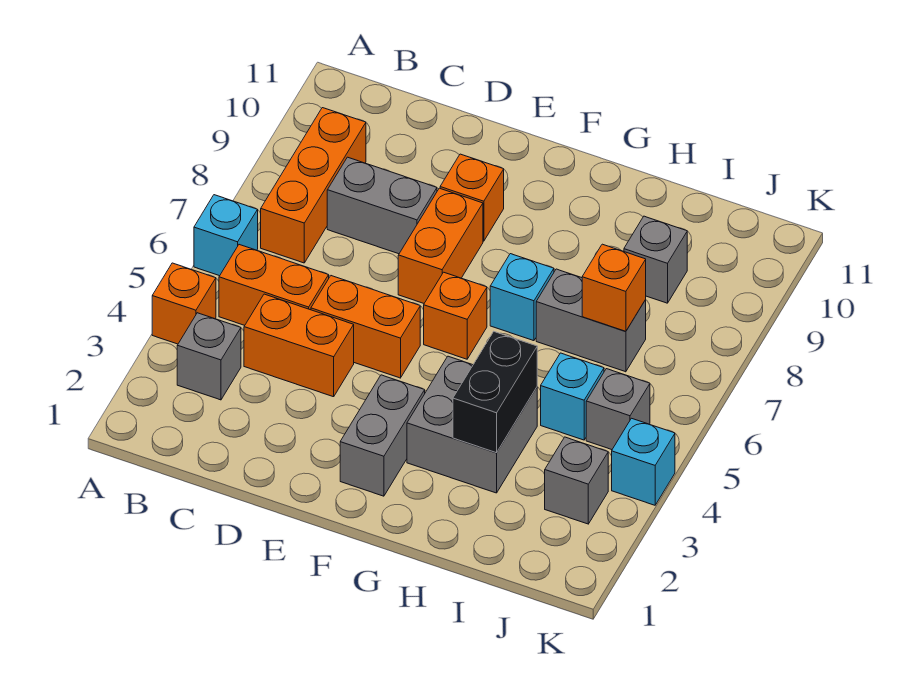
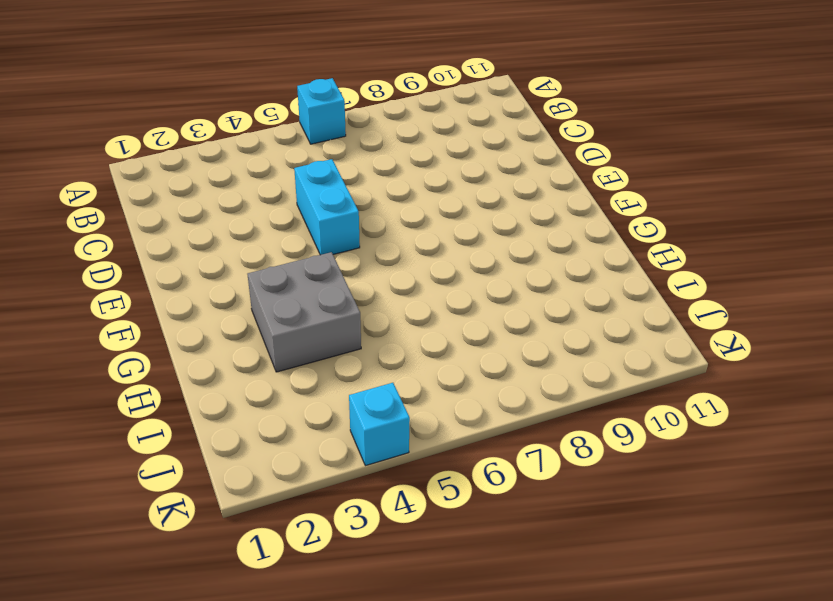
cyan 1x2 brick [294,159,360,255] -> orange 1x2 brick [311,276,420,378]
none -> orange 1x1 brick [152,263,216,344]
none -> grey 1x1 brick [177,313,241,400]
none -> orange 1x2 brick [219,245,329,325]

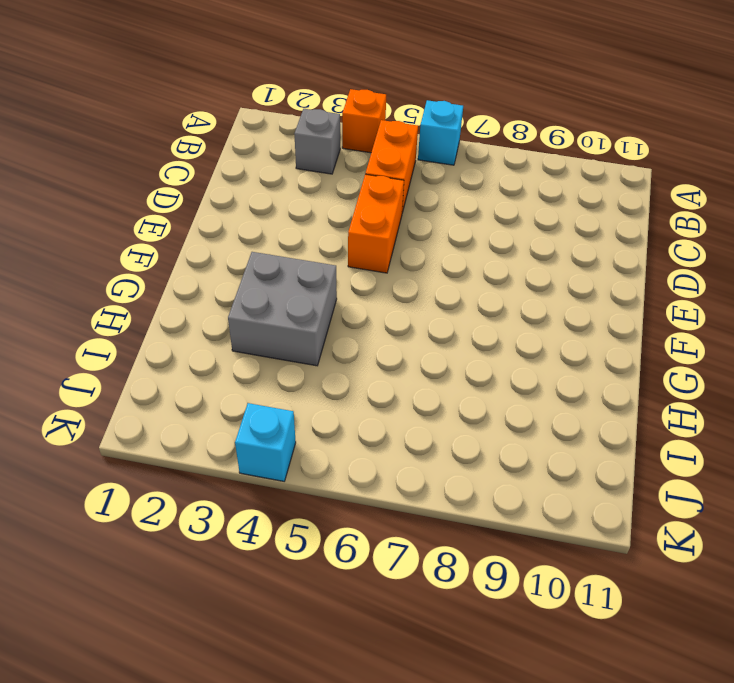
none -> orange 1x3 brick [261,108,366,263]
none -> orange 1x2 brick [244,294,354,397]
none -> grey 1x2 brick [327,157,437,254]

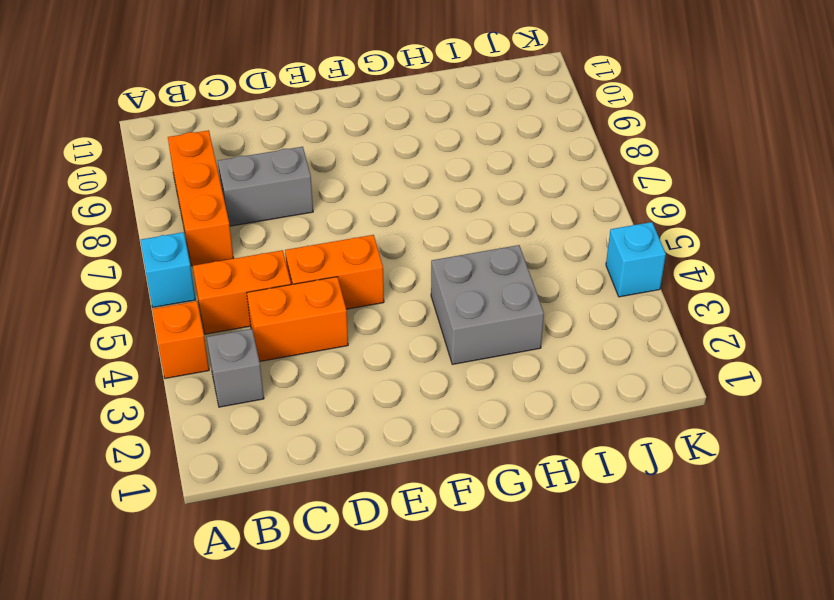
none -> orange 1x2 brick [398,188,483,303]
none -> orange 1x1 brick [440,154,504,241]
none -> grey 1x2 brick [340,375,425,496]

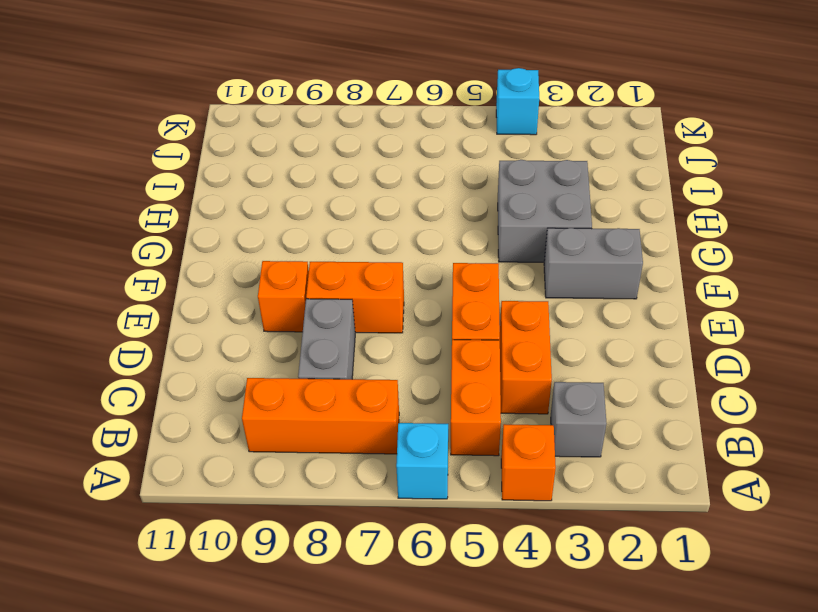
none -> orange 1x1 brick [424,272,487,359]
none -> cyan 1x1 brick [490,254,554,341]
none -> grey 1x2 brick [536,269,646,372]

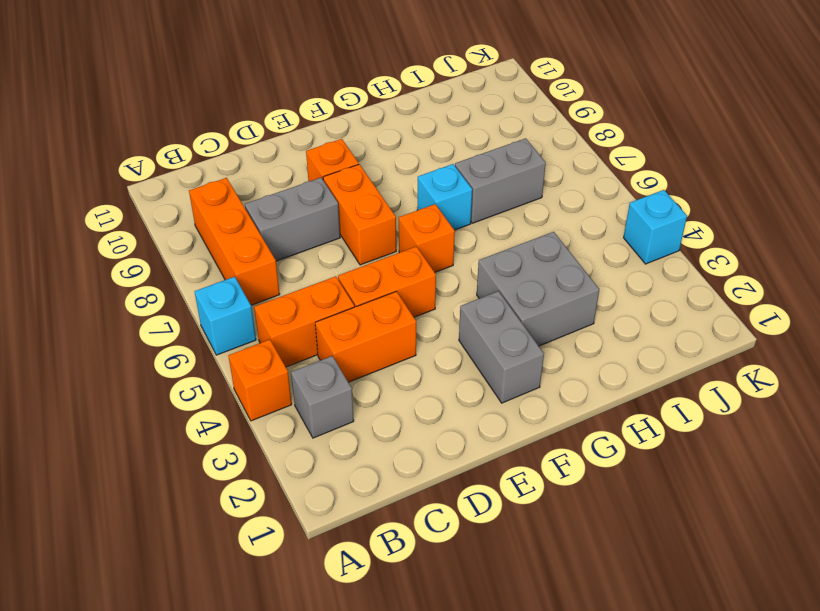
none -> cyan 1x1 brick [541,353,604,440]
none -> grey 1x1 brick [624,216,687,303]
none -> grey 1x1 brick [545,437,608,524]

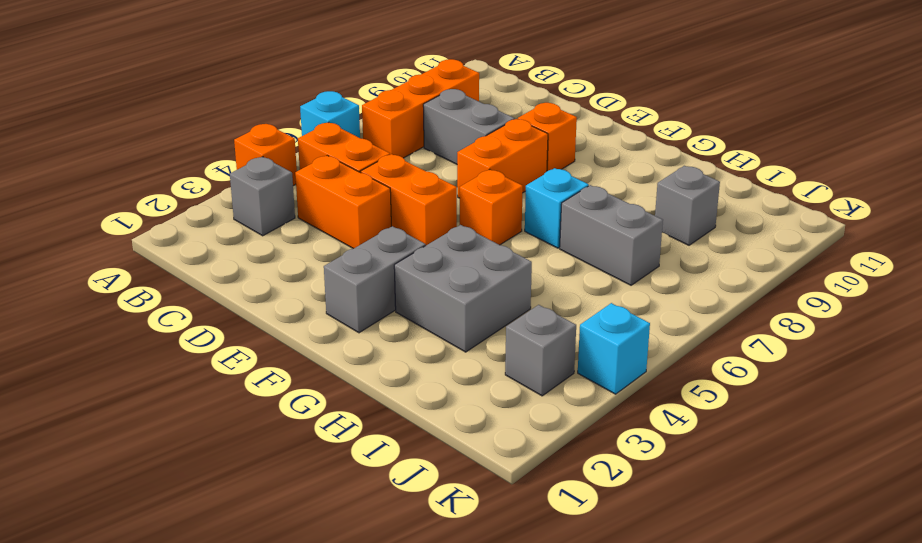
none -> cyan 1x1 brick [541,353,604,440]
none -> grey 1x1 brick [586,369,650,450]
none -> black 1x2 brick [453,332,537,453]

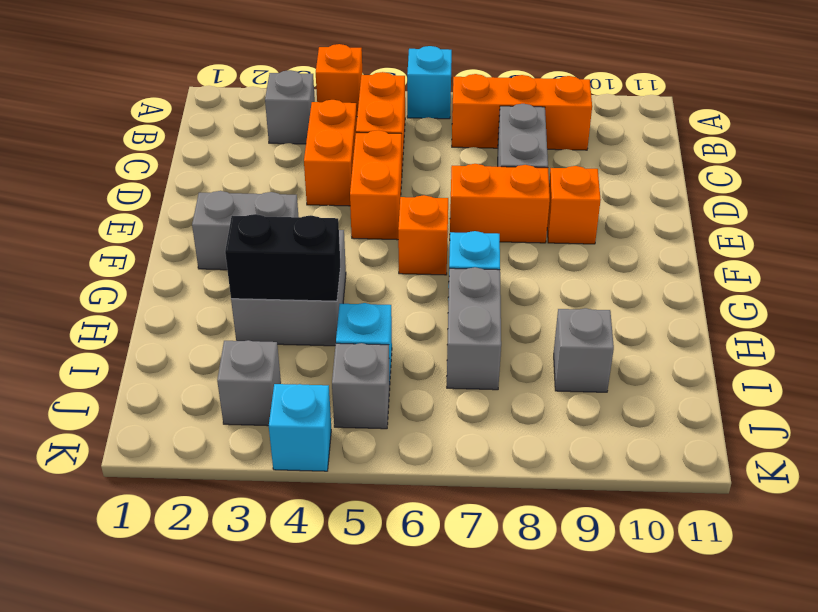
none -> orange 1x1 brick [582,244,646,331]

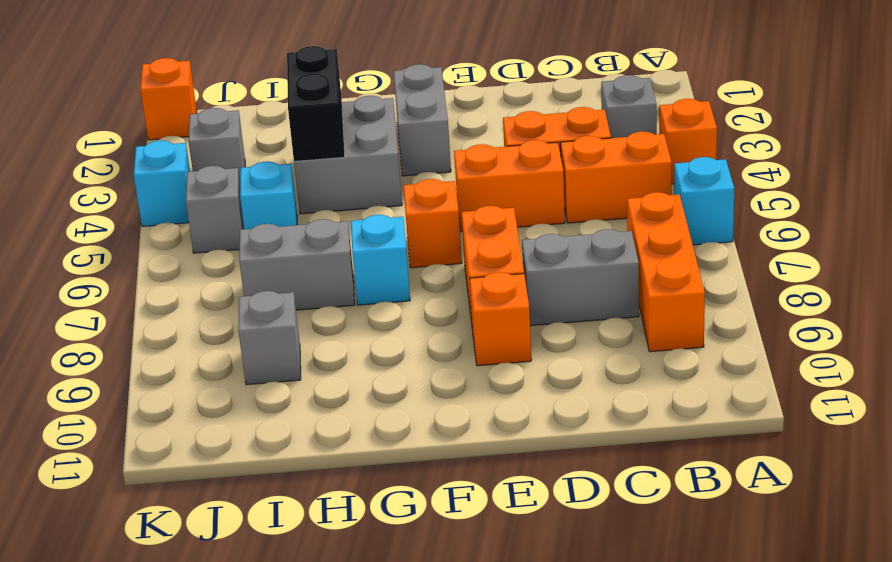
orange 1x1 brick [140,58,197,140] -> orange 1x1 brick moved to [582,244,646,331]

